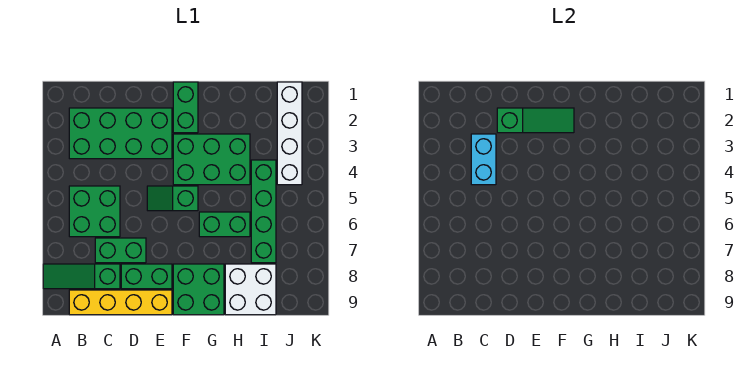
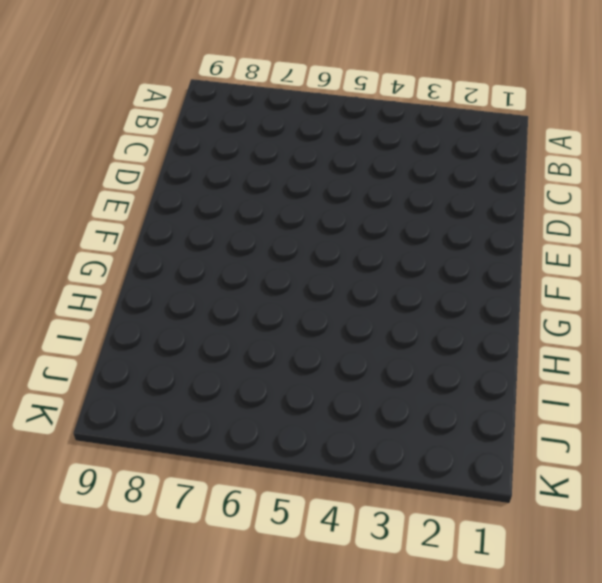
none -> green 1x3 slope [43,264,120,289]
none -> green 2x4 brick [69,108,172,159]
none -> green 2x2 brick [69,186,120,237]

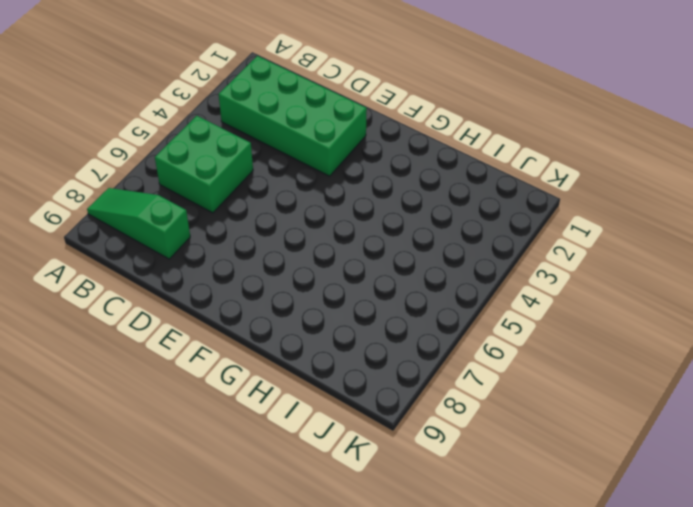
none -> yellow 1x4 brick [69,290,172,315]
none -> green 1x2 brick [95,238,146,263]
none -> green 1x2 brick [121,264,172,289]

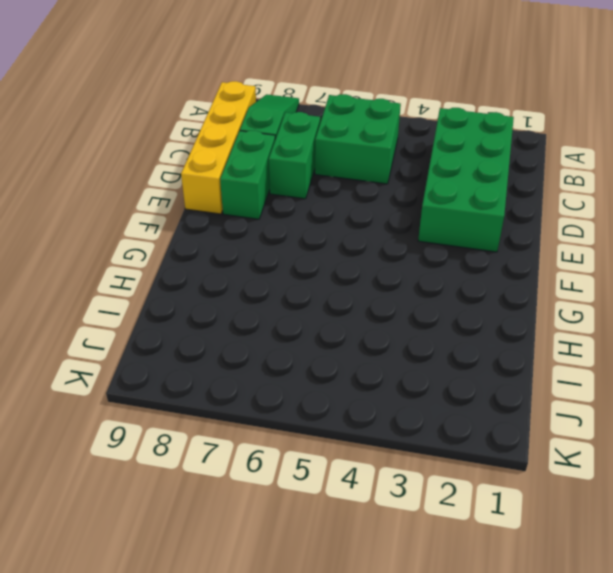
none -> green 1x2 slope [147,186,198,211]
none -> green 1x2 brick [173,82,198,133]
none -> green 2x3 brick [173,134,250,185]

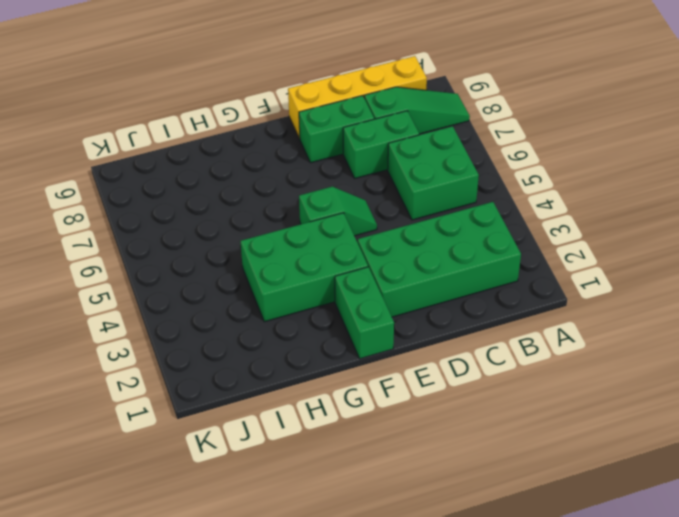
none -> green 2x2 brick [173,264,224,315]
none -> green 1x2 brick [199,212,250,237]
none -> white 2x2 brick [225,264,276,315]

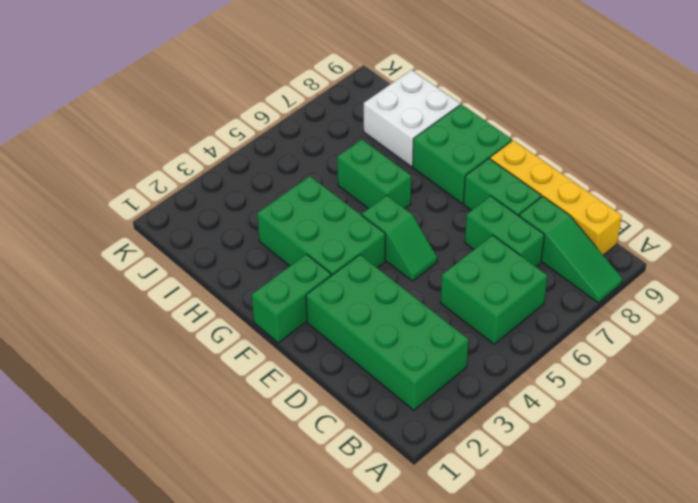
none -> green 1x4 brick [251,160,276,263]
none -> white 1x4 brick [277,82,302,185]
none -> cyan 1x2 brick [471,134,496,185]

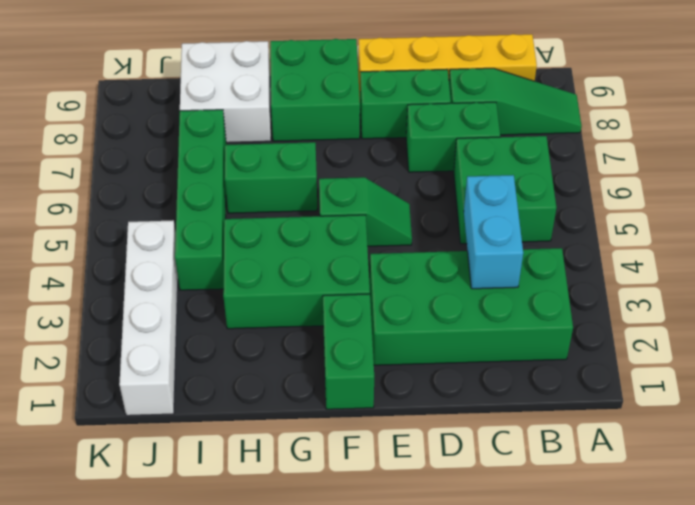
none -> green 1x3 slope [497,108,574,133]

